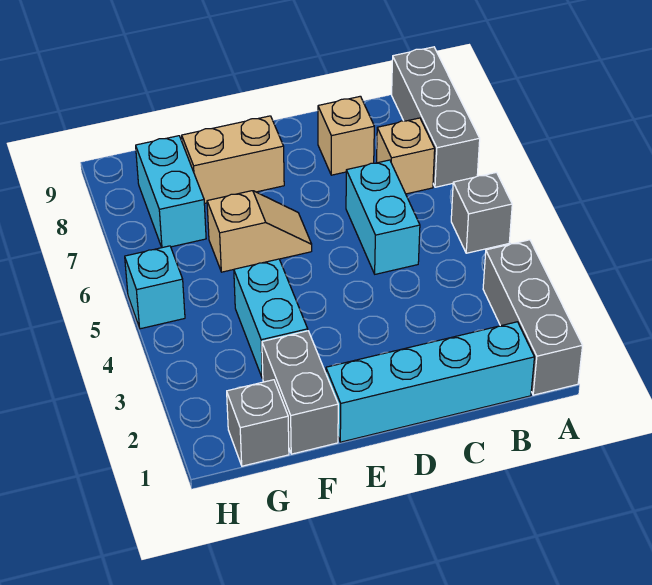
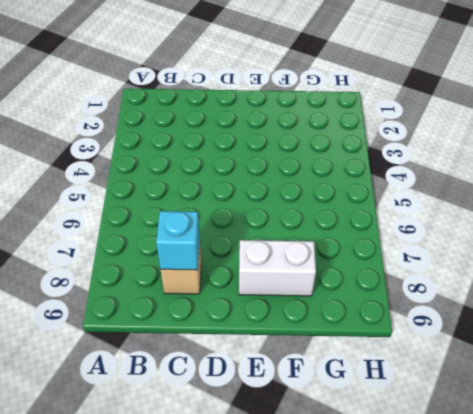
cyan 1x1 brick [156,211,200,270] -> cyan 1x1 brick moved to [125,246,185,329]
white 1x2 brick [239,240,316,296] -> tan 1x2 brick [182,116,284,203]
none -> grey 1x3 brick [483,240,583,395]
none -> grey 1x1 brick [451,172,512,253]
none -> grey 1x3 brick [392,47,480,187]

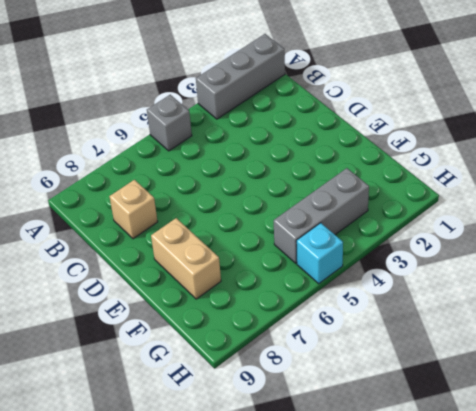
grey 1x3 brick [274,168,369,263] -> grey 1x3 brick moved to [392,47,480,187]
none -> cyan 1x4 brick [326,322,534,442]
none -> tan 1x1 brick [377,118,435,194]
none -> cyan 1x2 brick [346,160,420,274]

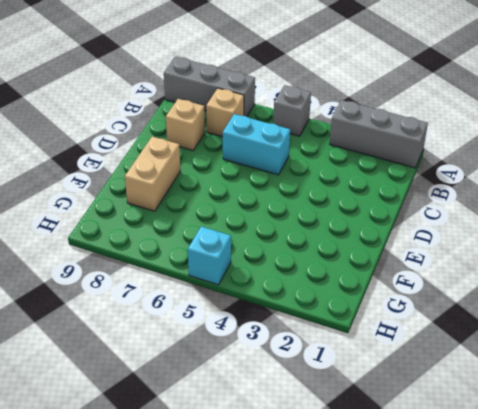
none -> cyan 1x4 brick [326,322,534,442]
none -> tan 1x2 slope [207,191,312,272]
none -> grey 1x2 brick [262,331,338,454]

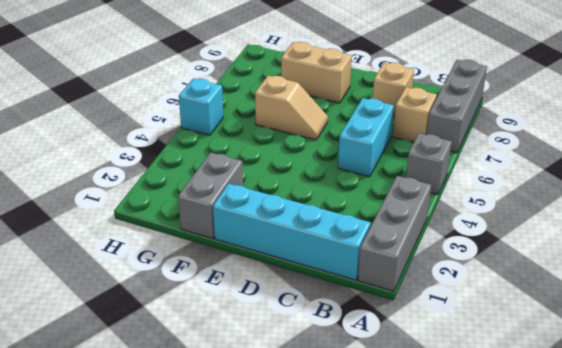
none -> cyan 1x2 brick [234,259,308,379]
none -> grey 1x1 brick [227,380,289,466]
none -> cyan 1x2 brick [136,136,206,248]

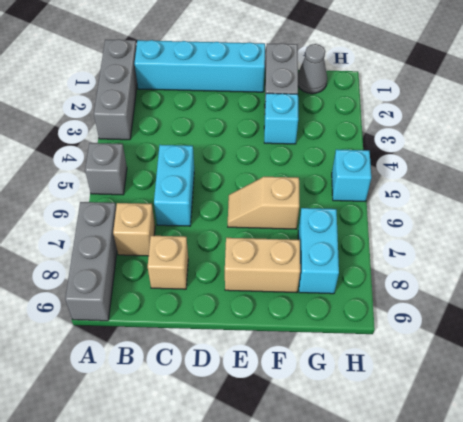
cyan 1x1 brick [264,93,298,144] -> cyan 1x2 brick [234,259,308,379]
grey 1x1 cone [298,44,327,94] -> grey 1x1 brick [227,380,289,466]

